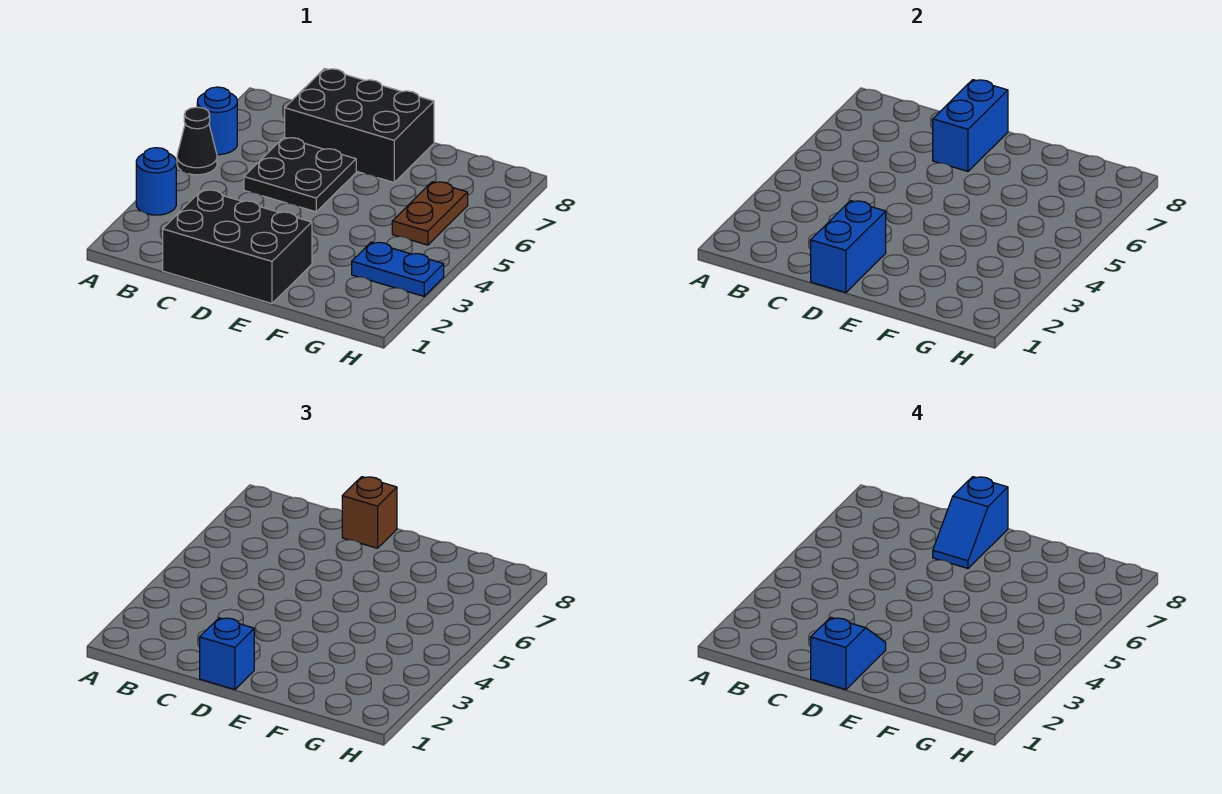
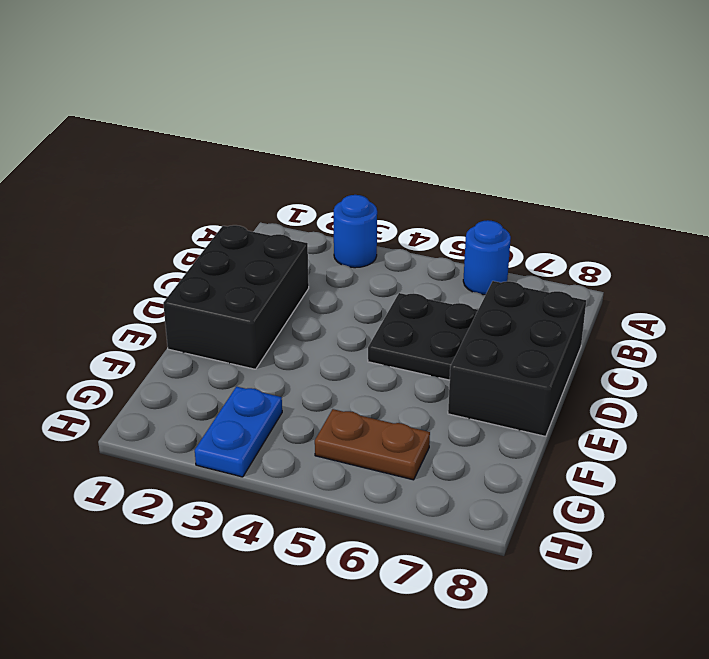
none -> black 1x1 cone [177,107,217,175]
none -> blue 1x2 brick [811,201,886,293]
none -> blue 1x2 brick [933,80,1008,171]

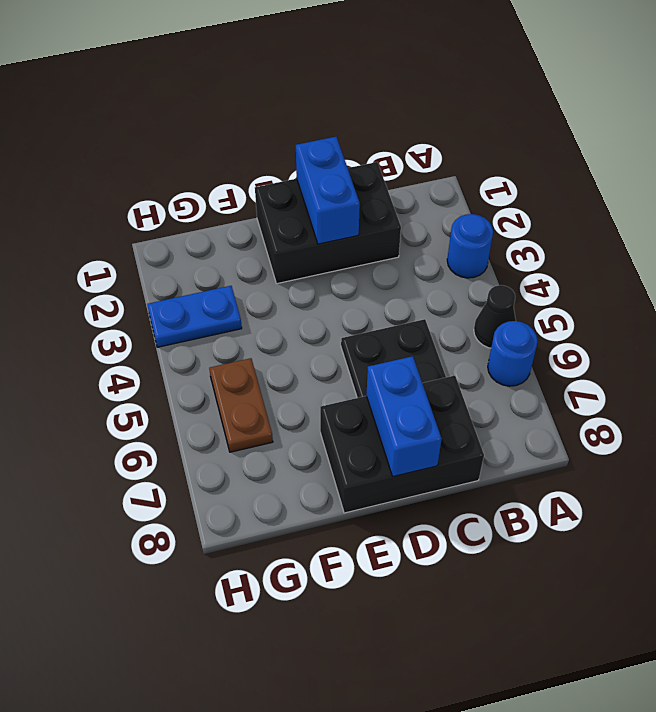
none -> blue 1x1 brick [200,618,254,690]
none -> brown 1x1 brick [342,477,397,548]
none -> blue 1x2 slope [811,617,886,690]

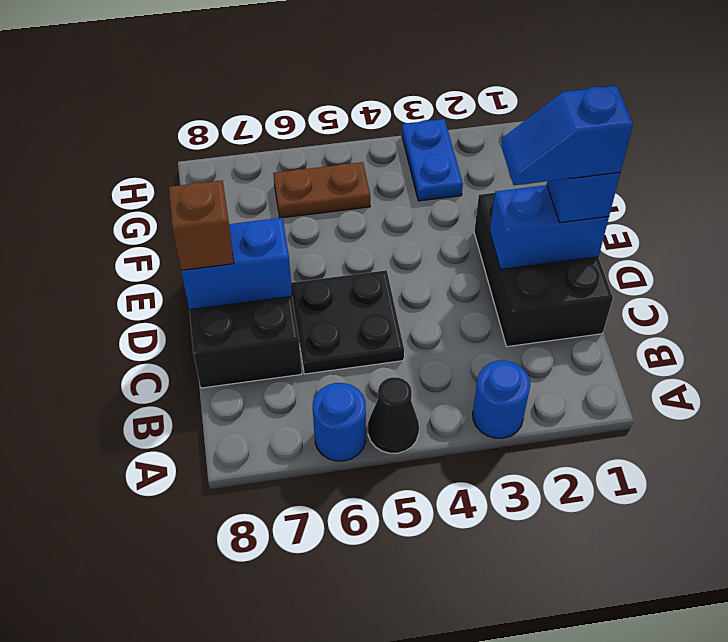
none -> blue 1x2 slope [933,477,1008,568]

